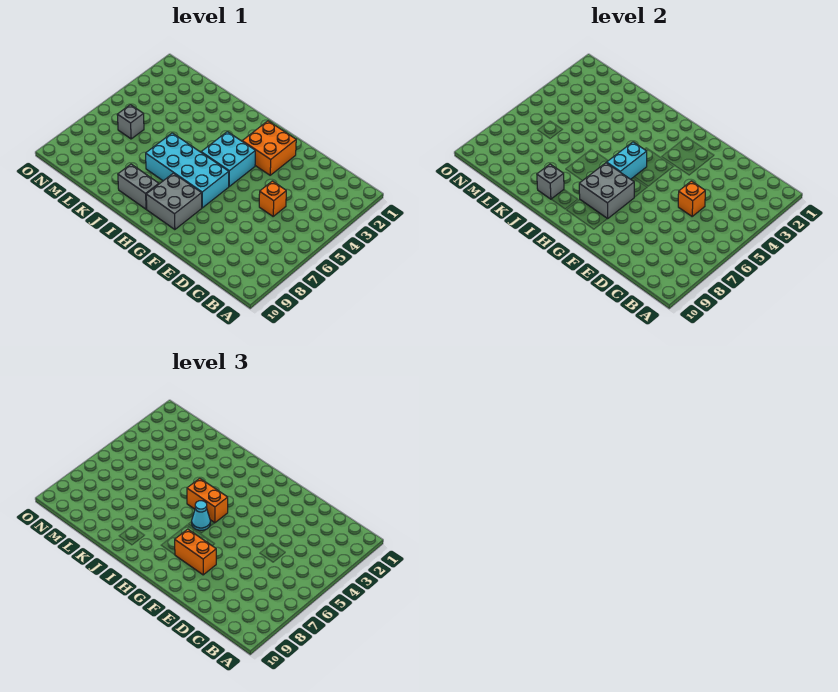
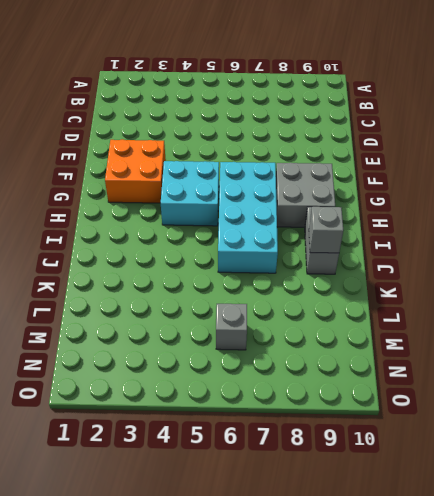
none -> orange 1x1 brick [259,181,286,216]
none -> orange 1x1 brick [678,181,705,216]
none -> grey 2x2 brick [579,163,634,219]

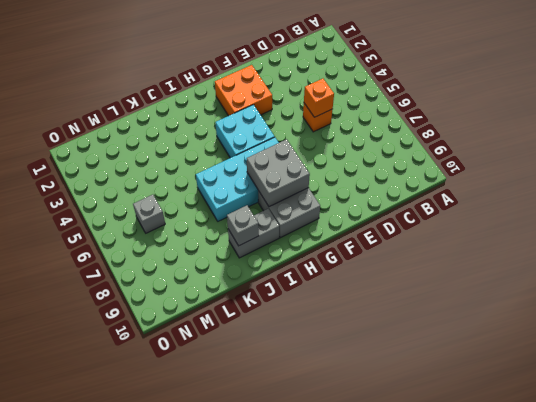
none -> cyan 1x2 brick [607,142,647,179]
none -> orange 1x2 brick [175,529,216,575]
none -> orange 1x2 brick [187,478,228,523]

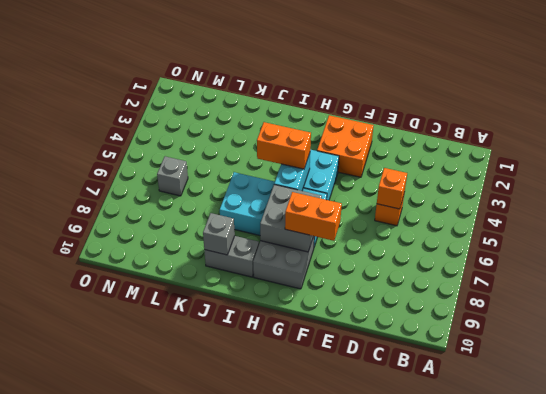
none -> cyan 1x1 cone [192,501,210,530]

